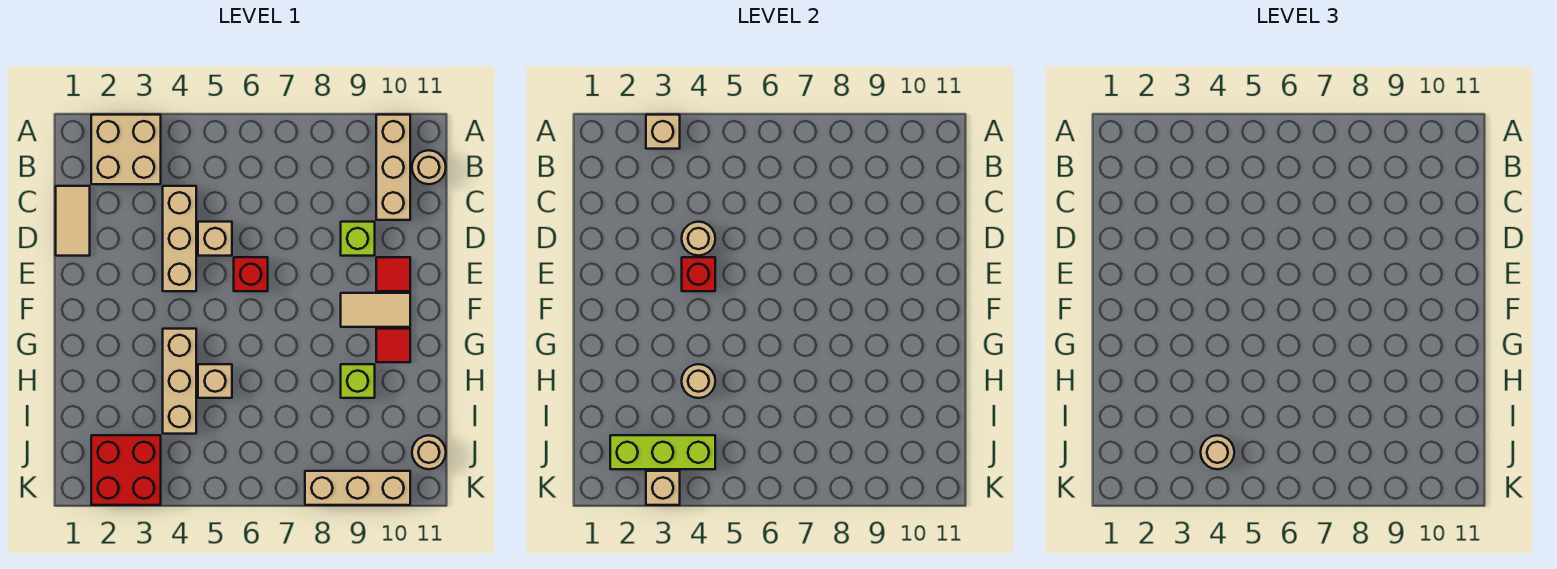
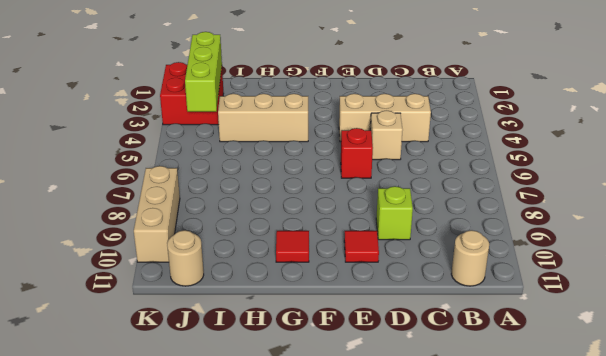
none -> tan 2x2 brick [91,115,161,184]
none -> tan 1x3 brick [376,115,410,220]
none -> tan 1x2 tile [56,186,90,256]

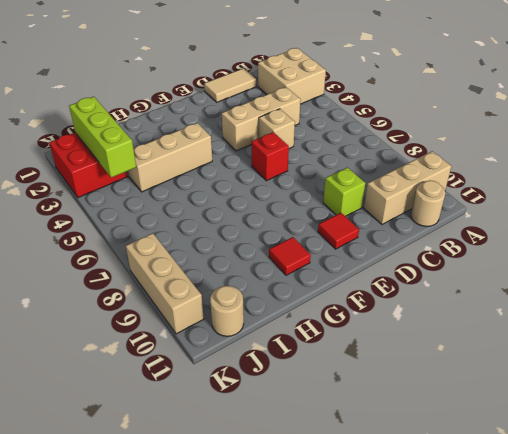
none -> tan 1x2 tile [341,293,410,327]
none -> tan 1x1 brick [198,364,232,398]
none -> lime 1x1 brick [341,364,375,398]

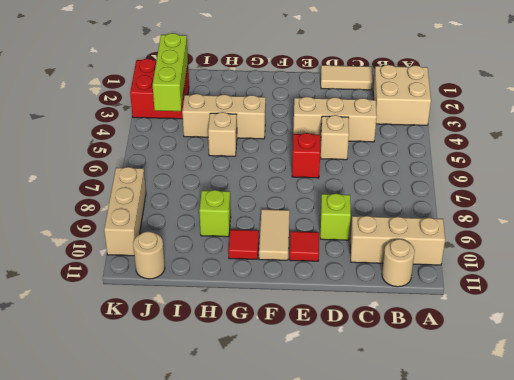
none -> tan 1x1 brick [646,115,680,149]
none -> tan 1x1 round brick [682,222,715,256]
none -> red 1x1 brick [682,257,715,291]

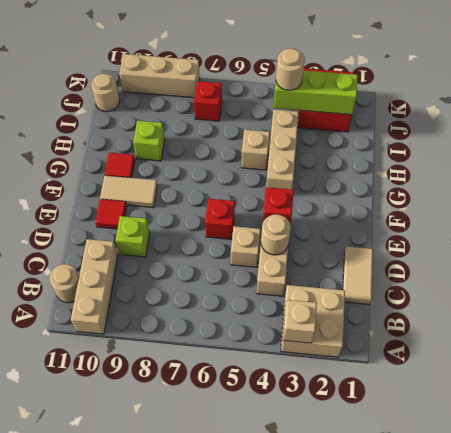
red 1x1 brick [194,81,222,121] -> none
none -> tan 1x1 round brick [682,364,715,398]
none -> tan 1x1 brick [646,471,680,505]

